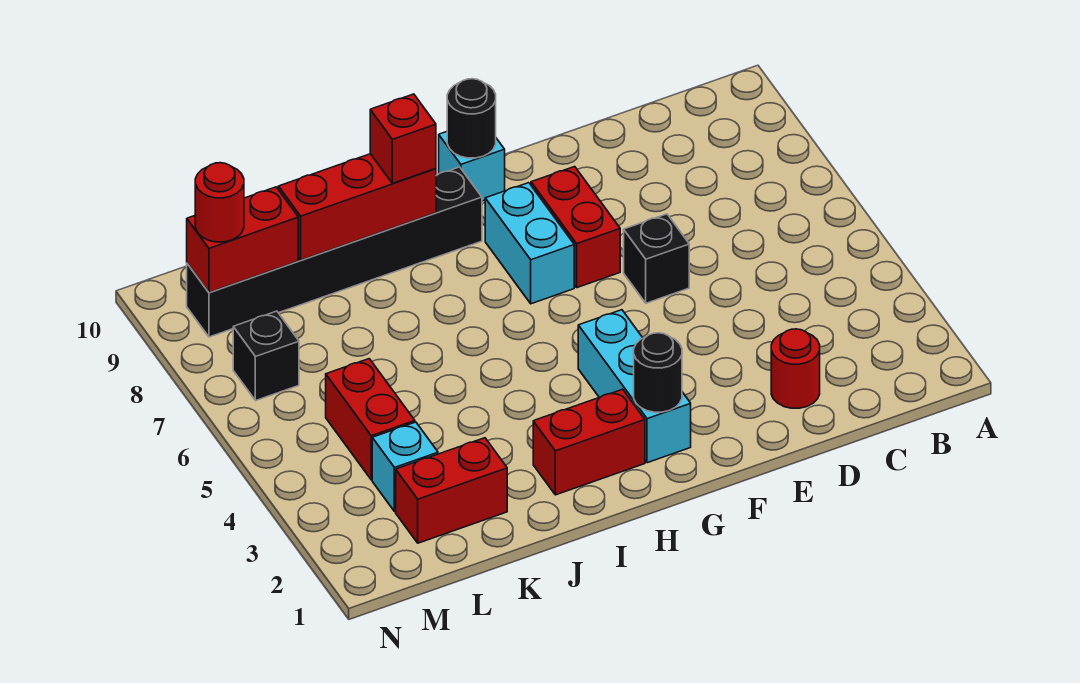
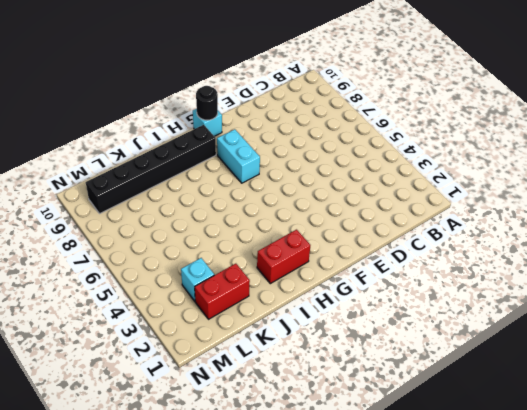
none -> red 1x1 round brick [771,329,820,408]
none -> black 1x1 brick [624,214,689,303]
none -> red 1x2 brick [531,167,620,288]

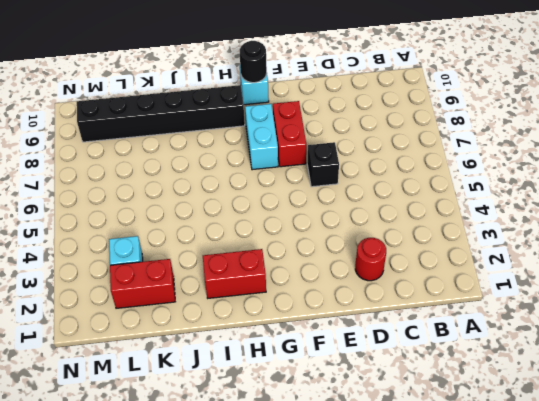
none -> cyan 1x3 brick [578,310,691,463]
none -> red 1x2 brick [326,359,415,480]
none -> black 1x1 brick [233,311,299,401]

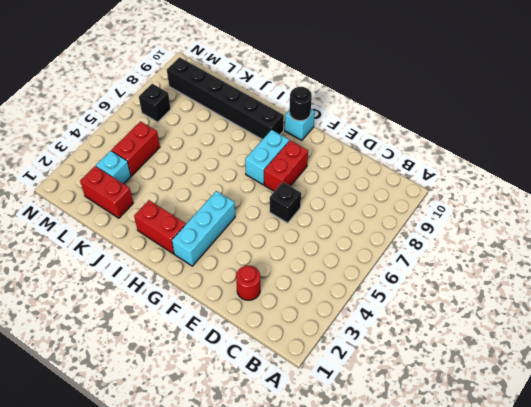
none -> black 1x1 round brick [634,333,682,412]
none -> red 1x3 brick [278,154,436,260]
none -> red 1x2 brick [187,187,298,292]

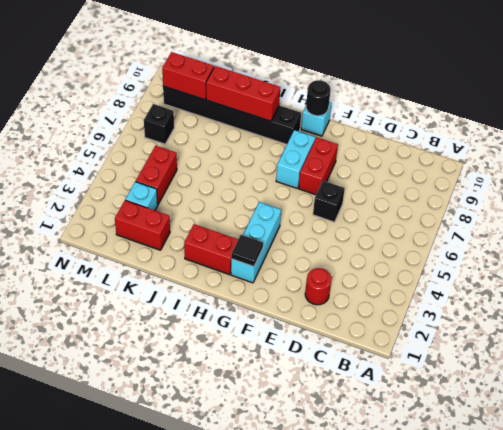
black 1x1 tile [231,235,263,267] -> black 1x1 round brick [634,333,682,412]
none -> red 1x1 brick [370,94,436,183]
none -> red 1x1 round brick [195,163,244,242]

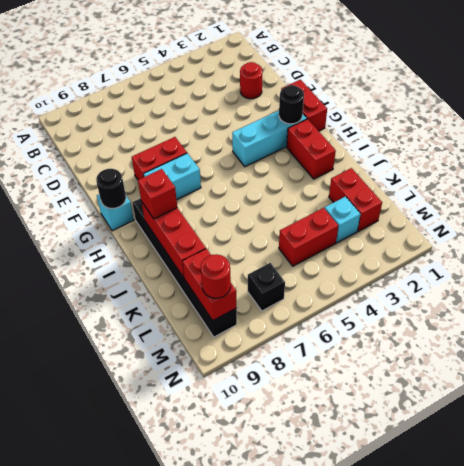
red 1x2 brick [281,80,327,131] -> none
none -> black 1x1 brick [624,214,689,303]

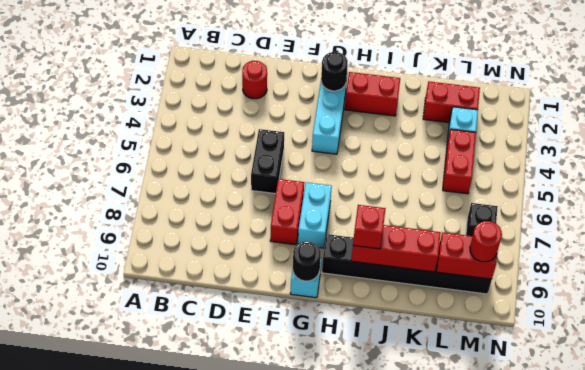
black 1x2 brick [251,129,284,194] -> black 1x1 brick [624,214,689,303]

